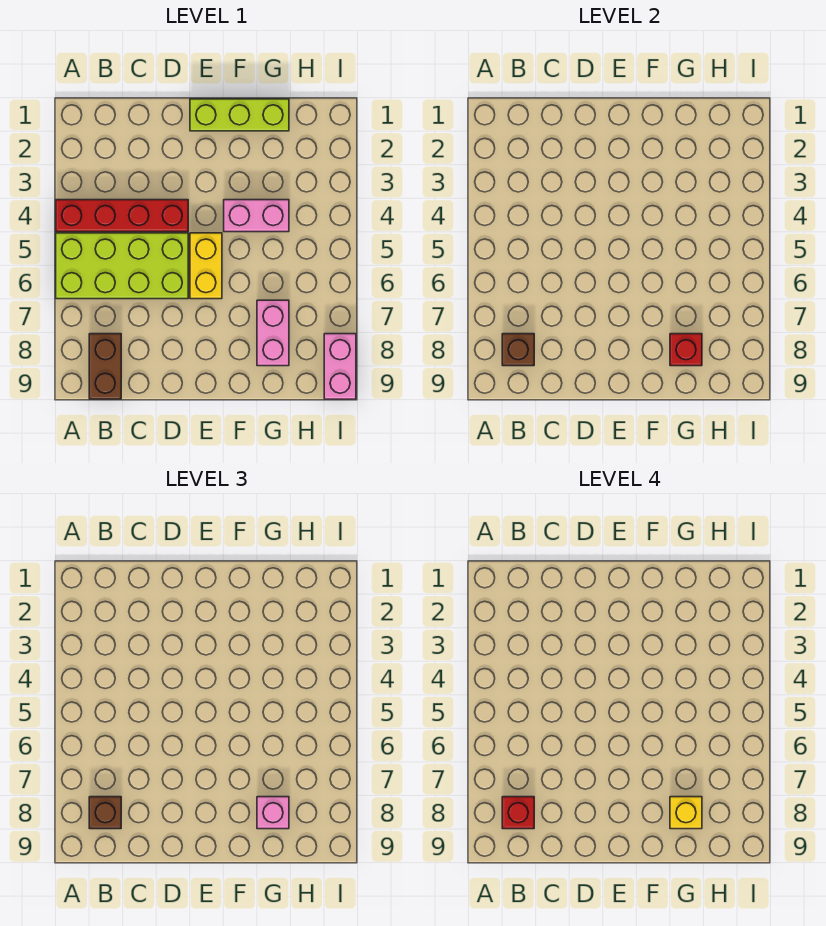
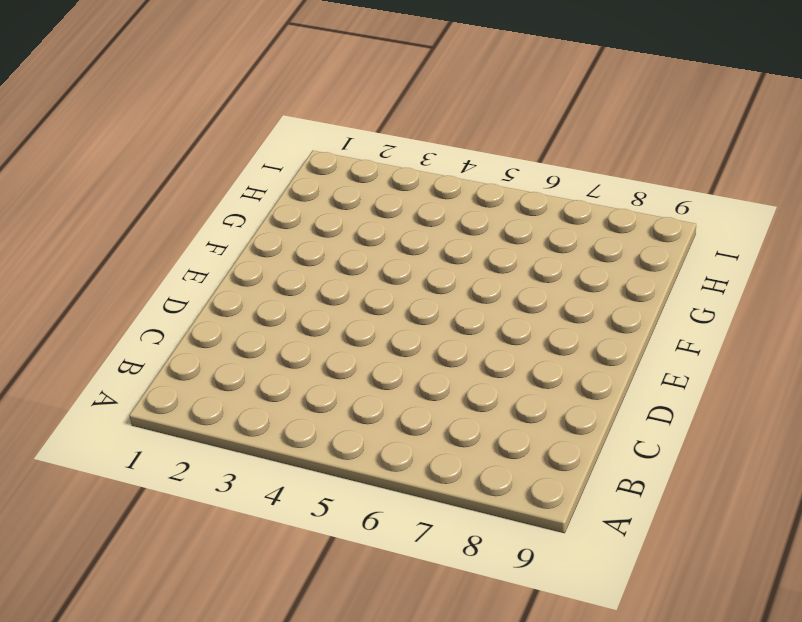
none -> red 1x4 brick [56,200,188,232]
none -> lime 2x4 brick [56,233,188,299]
none -> brown 1x2 brick [89,334,121,399]

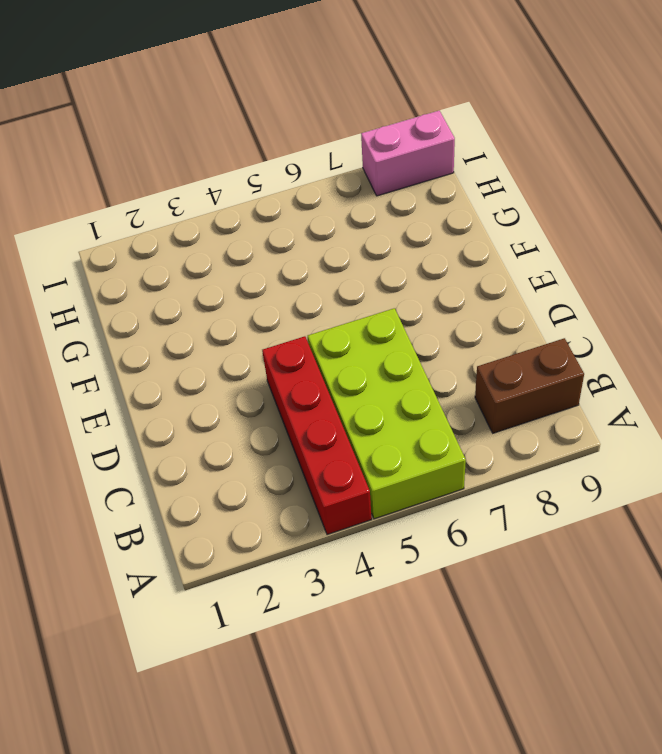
none -> lime 1x3 brick [190,99,289,131]
none -> yellow 1x2 brick [190,233,222,299]
none -> pink 1x2 brick [224,200,289,232]

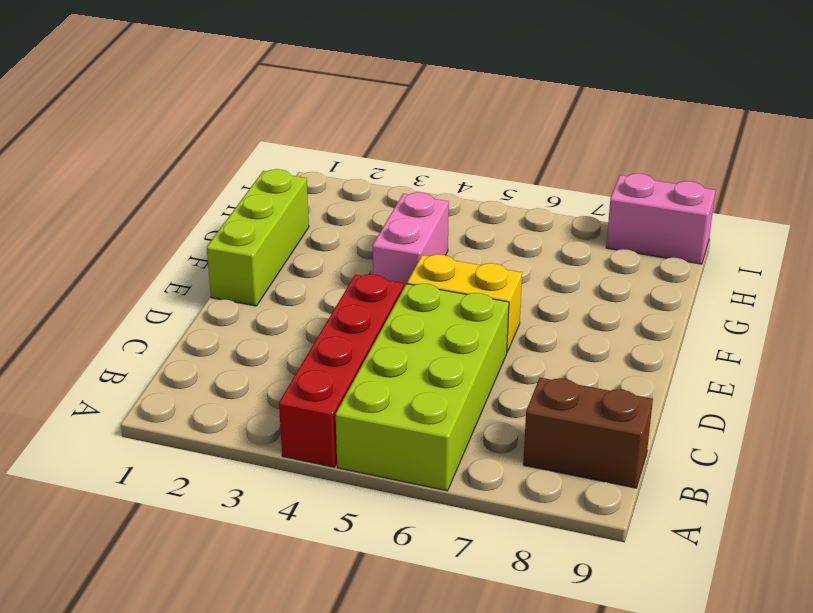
none -> pink 1x2 brick [257,300,289,366]
none -> brown 1x1 brick [502,334,534,366]
none -> red 1x1 brick [670,334,702,366]

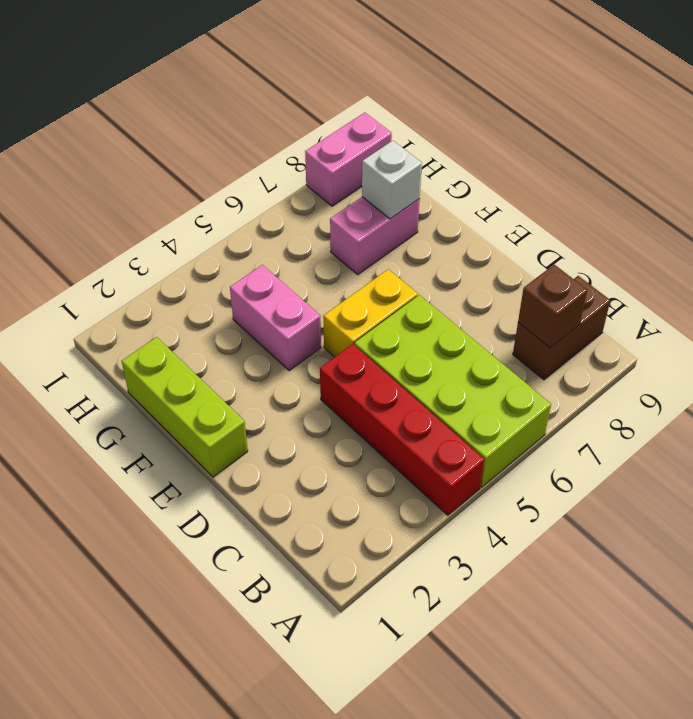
white 1x1 brick [362,141,422,219] -> red 1x1 brick [670,334,702,366]
none -> brown 1x1 brick [89,797,121,829]
none -> pink 1x1 brick [257,797,289,829]
none -> red 1x1 brick [502,797,534,829]

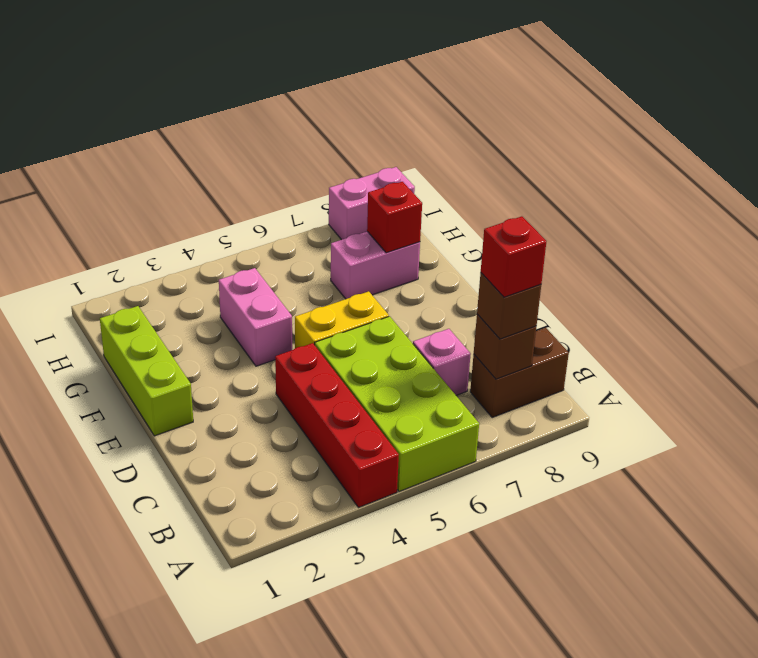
pink 1x1 brick [413,329,471,395] -> pink 1x1 brick moved to [257,797,289,829]
none -> yellow 1x1 brick [670,797,702,829]

